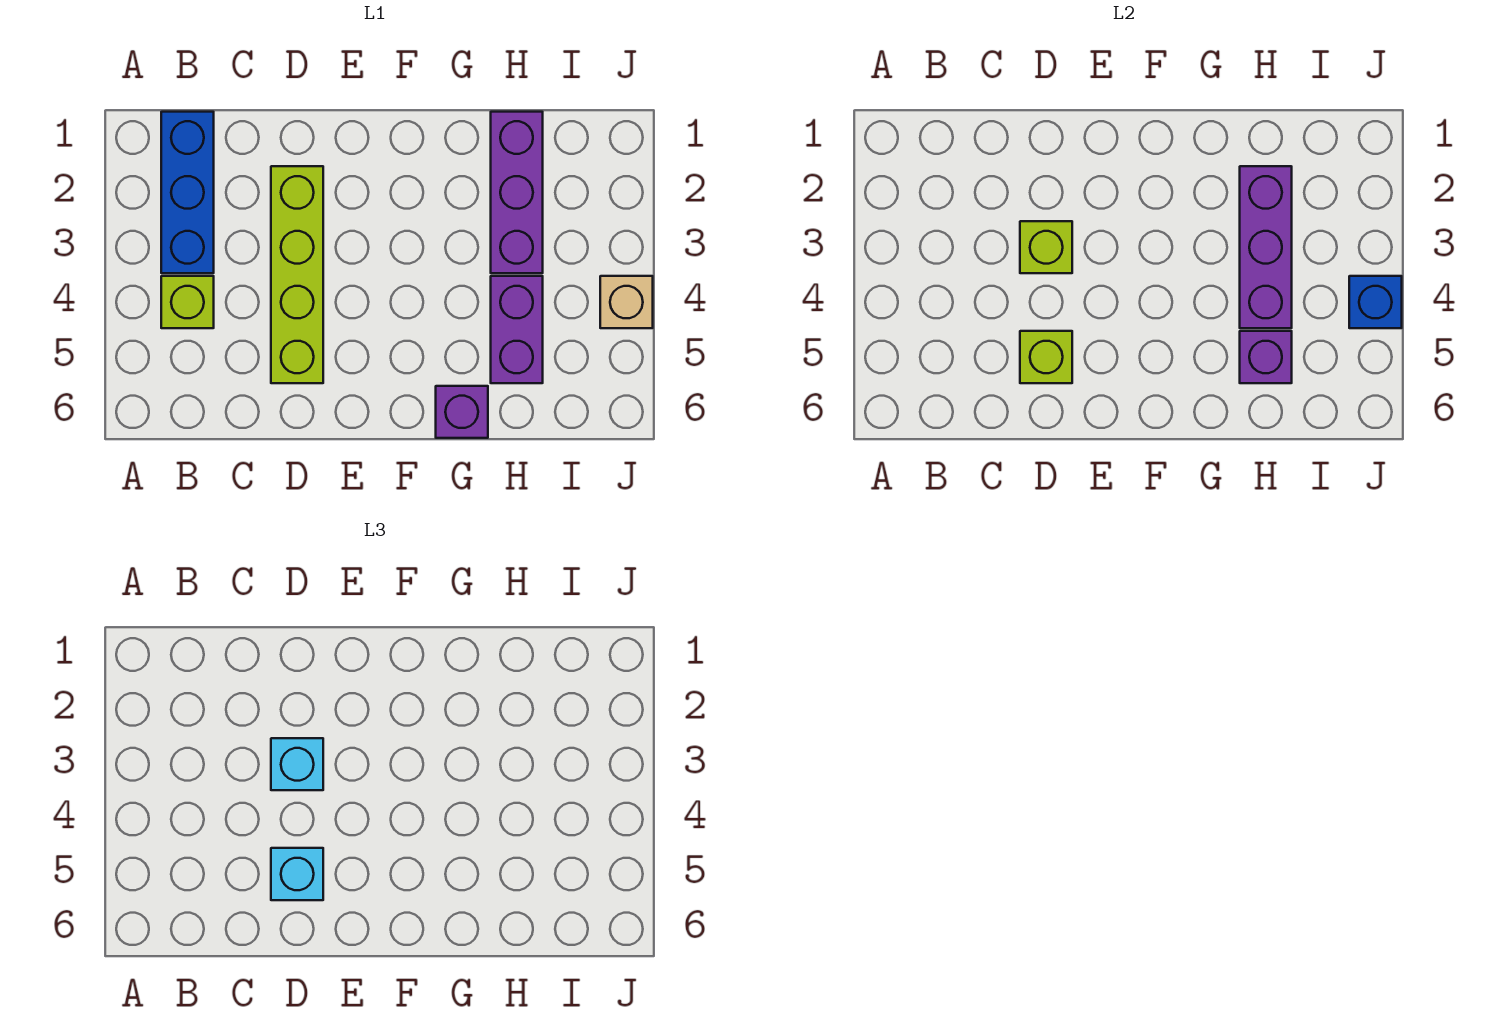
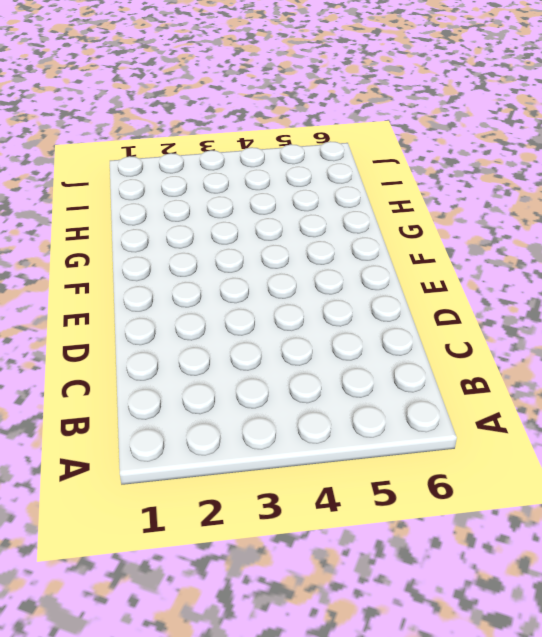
none -> blue 1x3 brick [161,112,214,273]
none -> lime 1x1 brick [161,276,214,328]
none -> lime 1x4 brick [271,166,323,383]

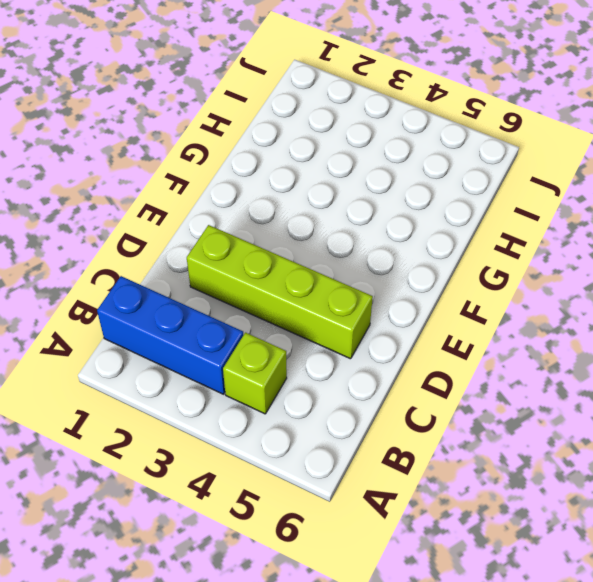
none -> purple 1x1 brick [436,386,488,438]
none -> purple 1x3 brick [491,112,543,273]
none -> purple 1x2 brick [491,276,543,383]

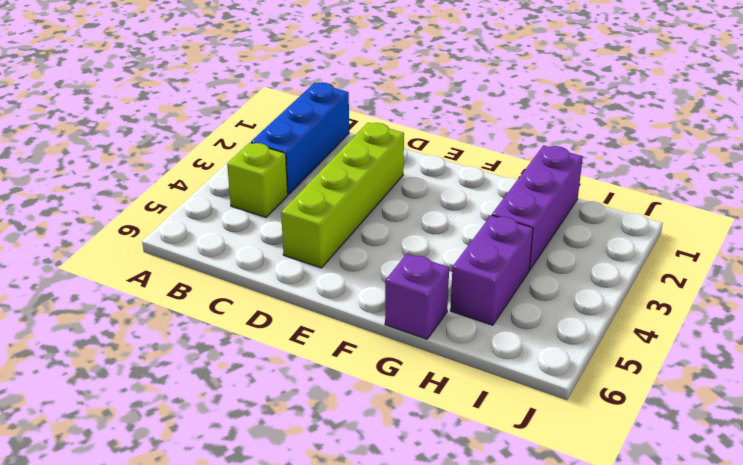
none -> tan 1x1 brick [600,276,653,328]
none -> lime 1x1 brick [1020,221,1072,273]
none -> lime 1x1 brick [1020,331,1072,383]

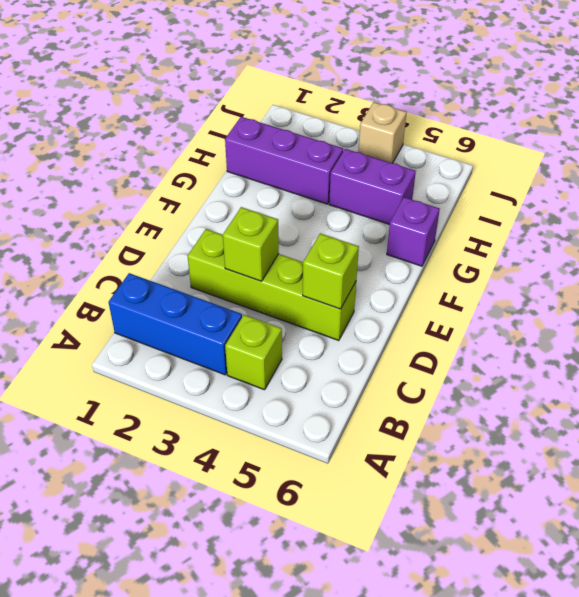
none -> purple 1x3 brick [1240,166,1292,328]
none -> purple 1x1 brick [1240,331,1292,383]
none -> blue 1x1 brick [1349,276,1402,328]

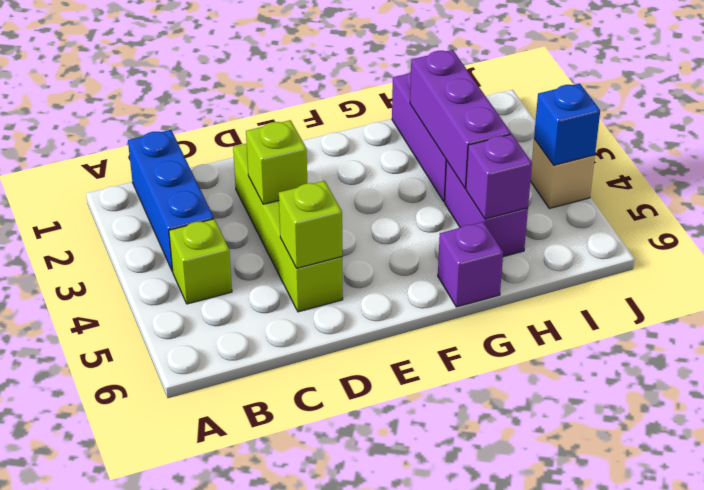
none -> cyan 1x1 brick [271,738,323,790]
none -> cyan 1x1 brick [271,848,323,900]

